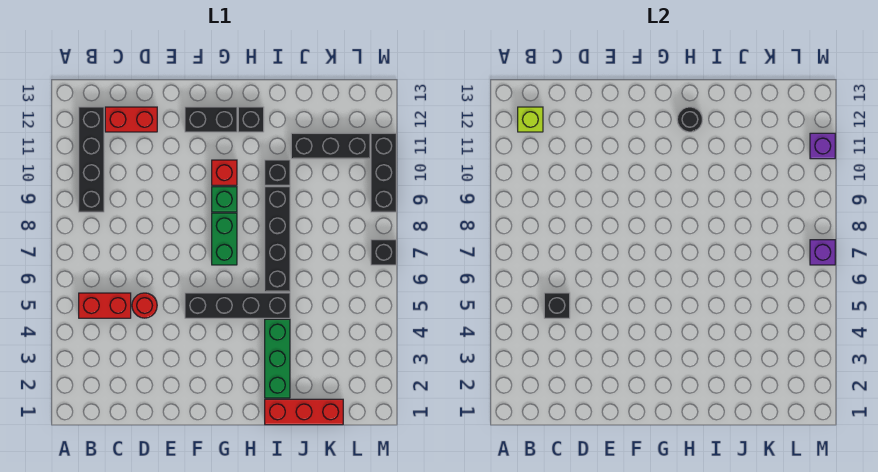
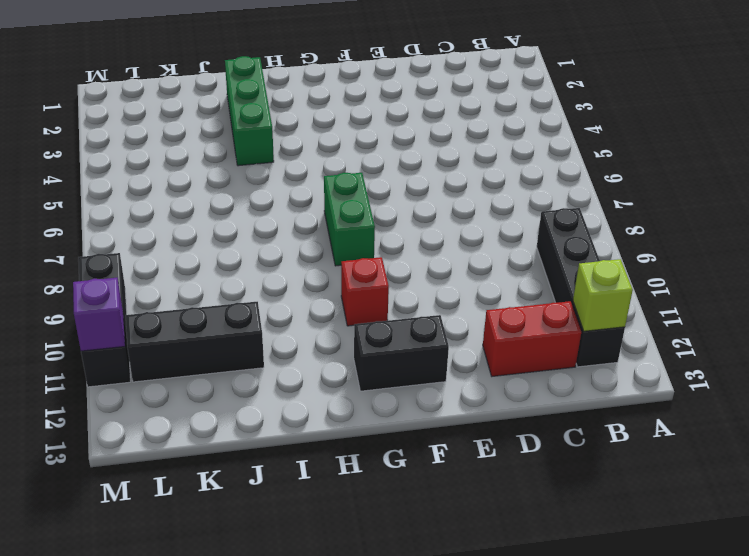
none -> red 1x2 brick [79,293,131,318]
none -> red 1x1 round brick [132,293,157,318]
none -> black 1x4 brick [185,293,290,318]

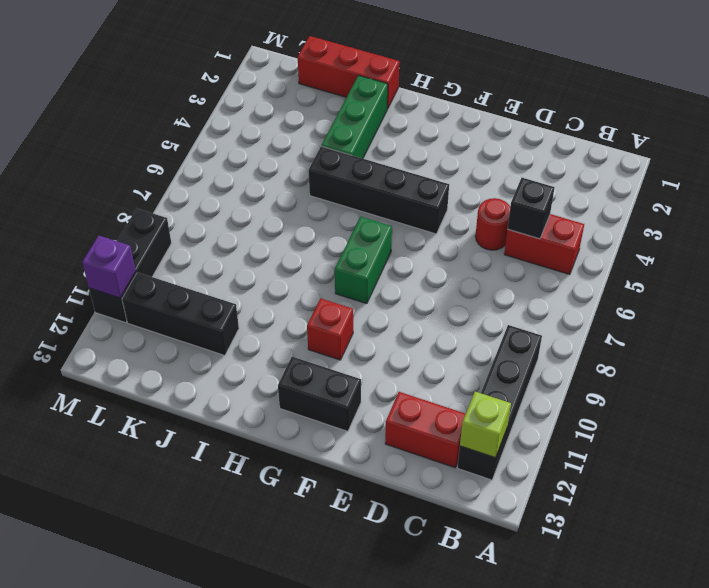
none -> green 1x1 brick [212,187,237,212]
none -> black 1x1 brick [238,107,264,132]
none -> black 1x4 brick [265,187,290,292]

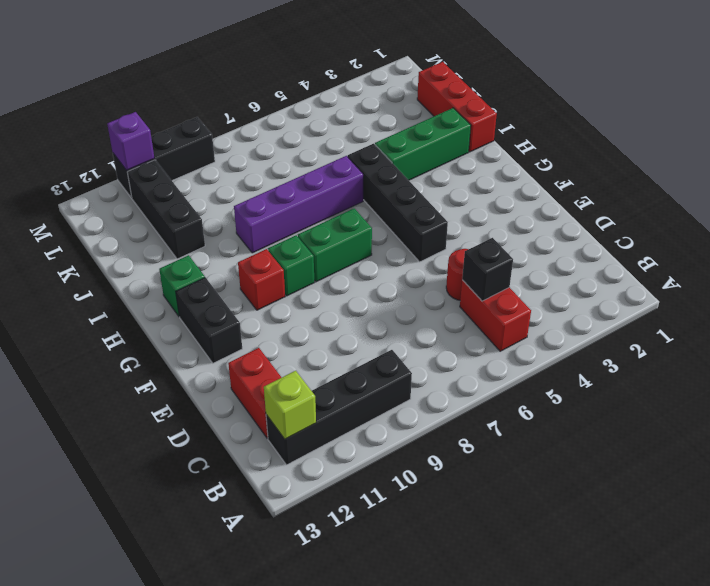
green 1x1 brick [159,255,205,317] -> black 1x1 brick [238,107,264,132]
purple 1x4 brick [234,156,363,253] -> black 1x4 brick [265,187,290,292]
none -> black 1x1 brick [265,160,290,185]
none -> black 1x1 brick [371,240,396,265]
none -> black 1x1 round brick [677,107,702,132]

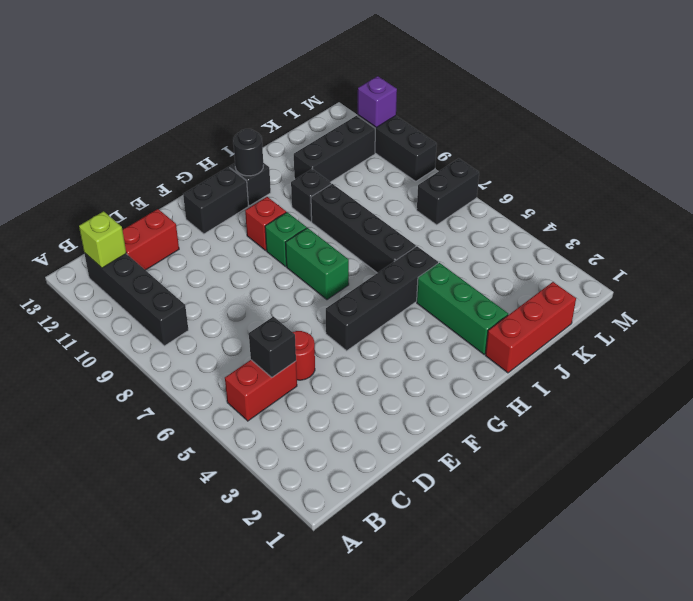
black 1x2 brick [417,158,479,225] -> black 1x1 brick [371,240,396,265]
none -> purple 1x1 brick [810,240,835,265]

